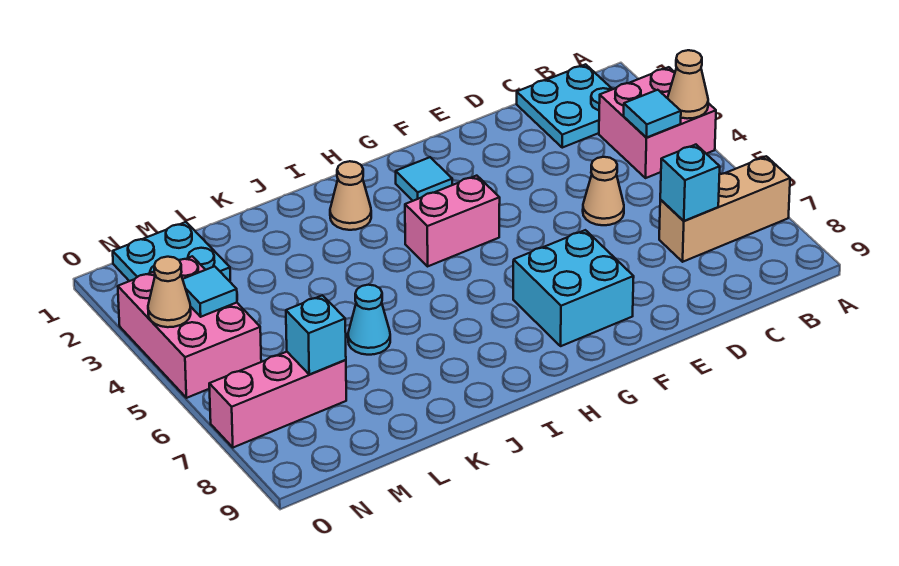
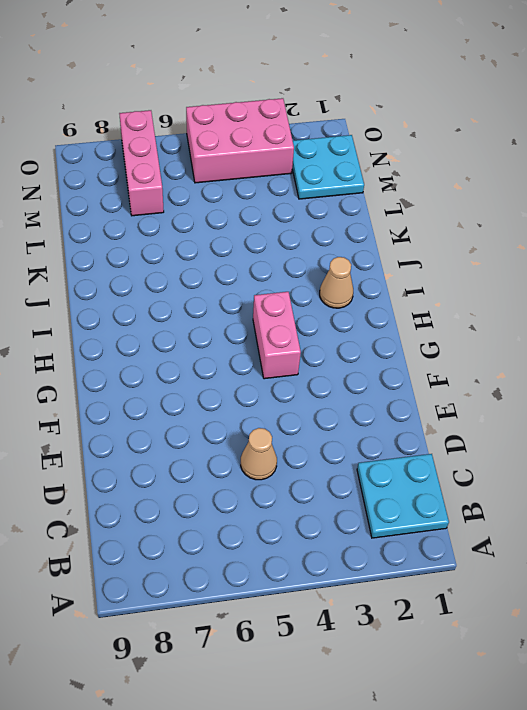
none -> pink 2x2 brick [599,67,716,178]
none -> tan 1x3 brick [659,156,790,262]
none -> cyan 2x2 brick [513,230,634,346]

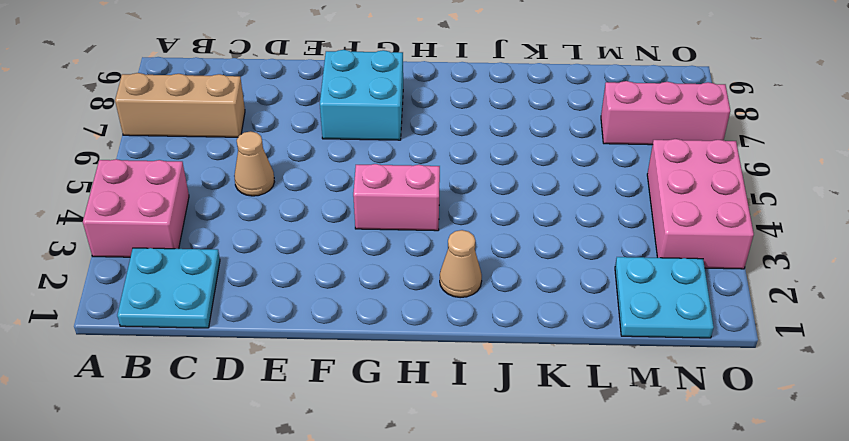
none -> cyan 1x1 tile [396,157,452,201]
none -> cyan 1x1 cone [348,285,390,355]
none -> tan 1x1 cone [668,50,708,119]

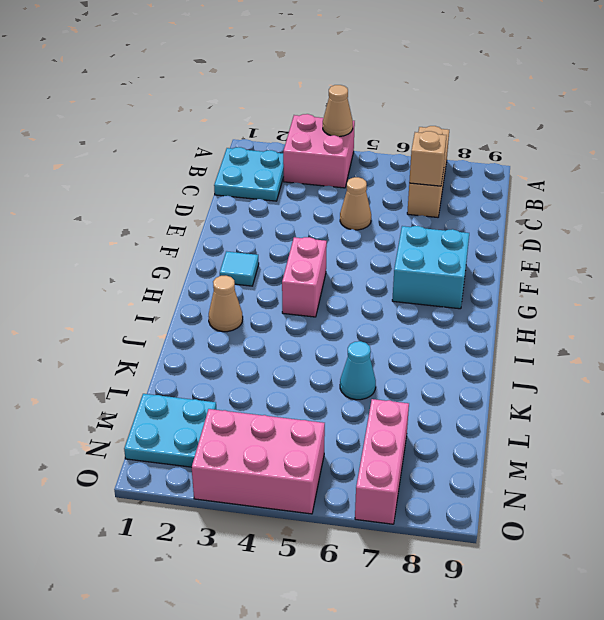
tan 1x1 brick [409,131,447,186] -> cyan 1x1 brick [660,145,720,221]
none -> cyan 1x1 tile [624,90,681,138]
none -> cyan 1x1 brick [286,295,346,374]
none -> cyan 1x1 tile [183,266,237,317]

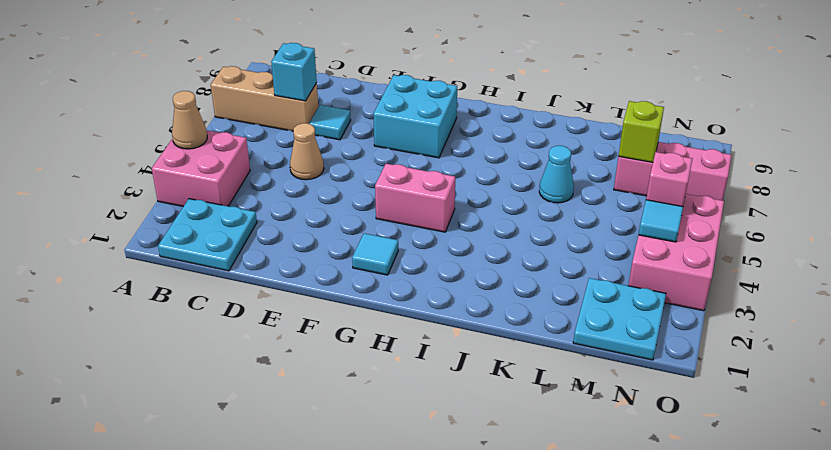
cyan 1x1 tile [309,105,351,140] -> cyan 1x1 tile moved to [624,90,681,138]
lime 1x1 brick [619,101,664,162] -> cyan 1x1 brick [286,295,346,374]
pink 1x1 brick [646,152,692,206] -> none
none -> tan 1x1 cone [330,161,371,230]
none -> tan 1x1 cone [148,257,191,327]

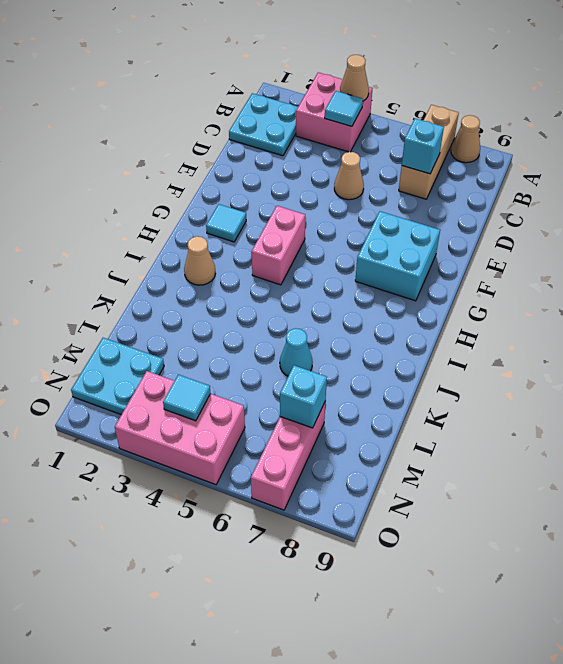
tan 1x1 cone [451,115,480,163] -> tan 1x1 cone moved to [148,257,191,327]

